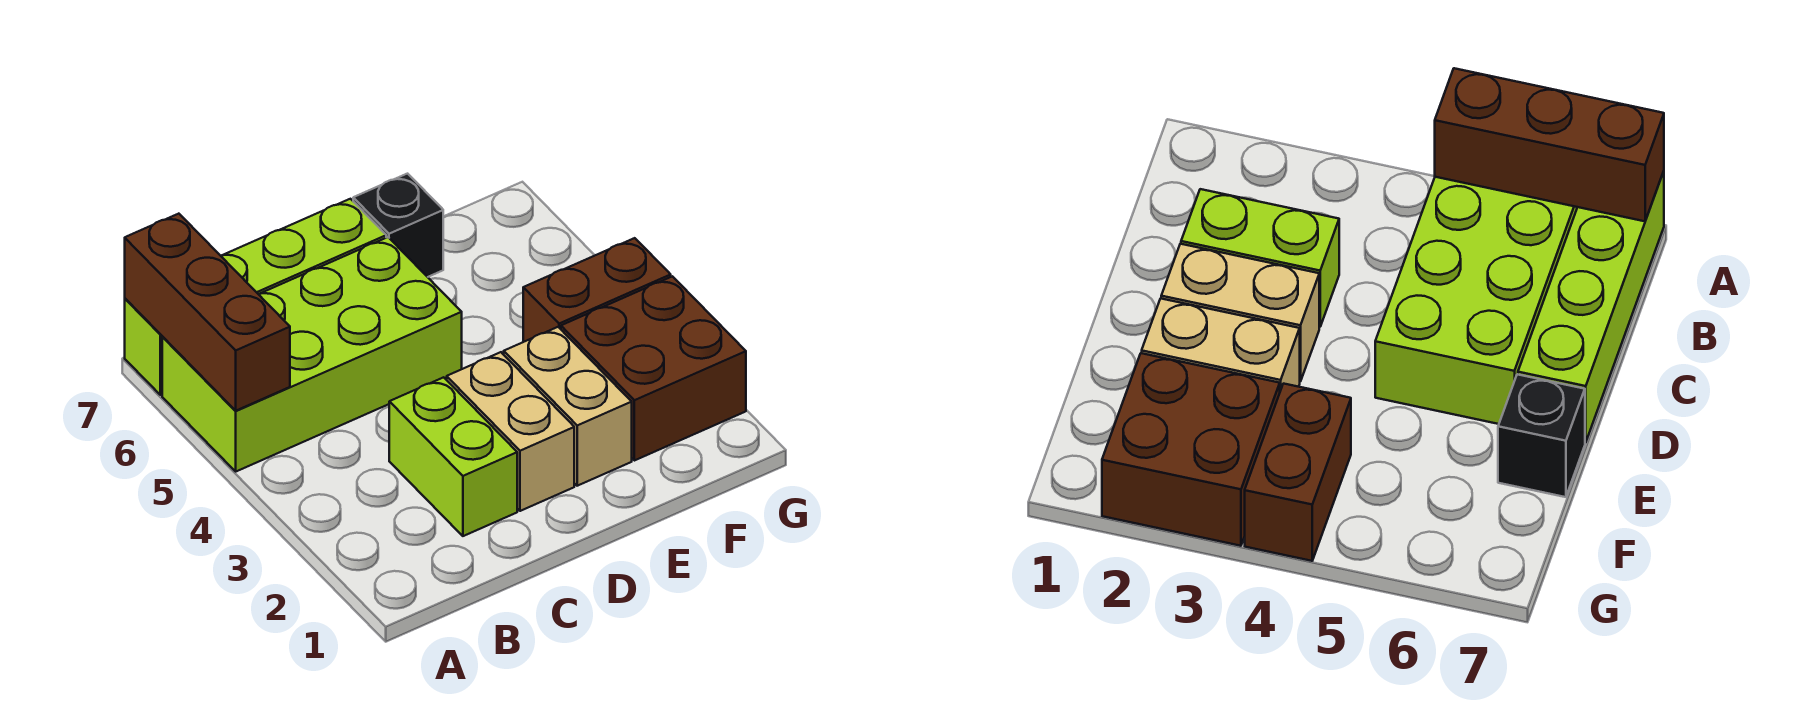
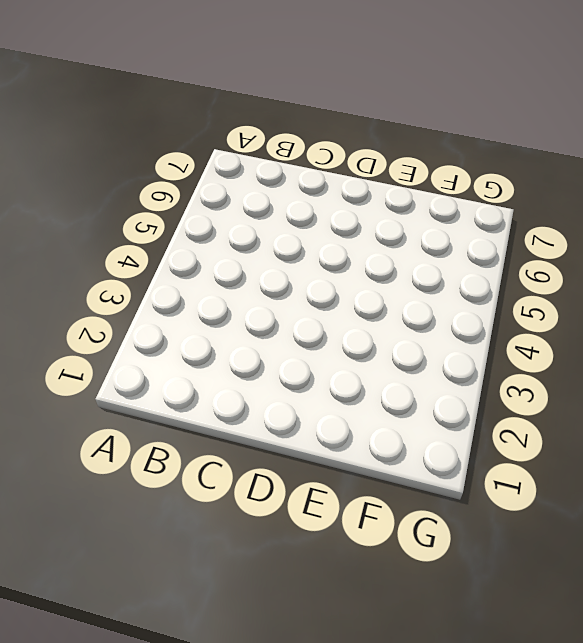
none -> lime 2x4 brick [162,237,462,471]
none -> lime 1x4 brick [125,199,386,395]

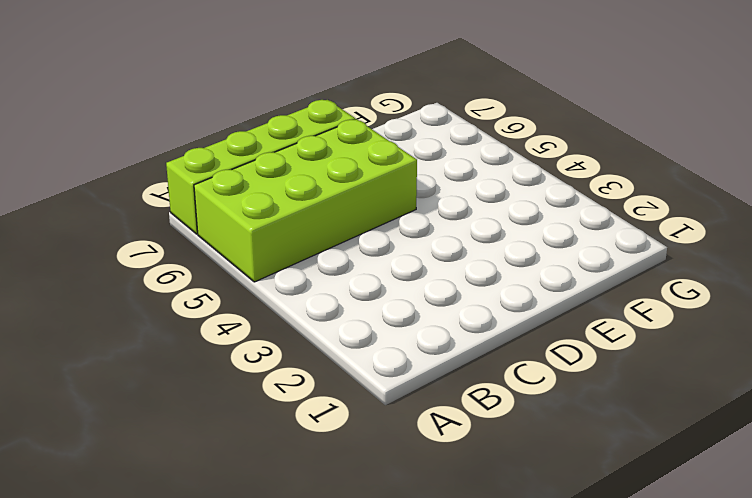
none -> lime 1x2 brick [389,377,517,536]
none -> tan 1x2 brick [447,352,574,511]

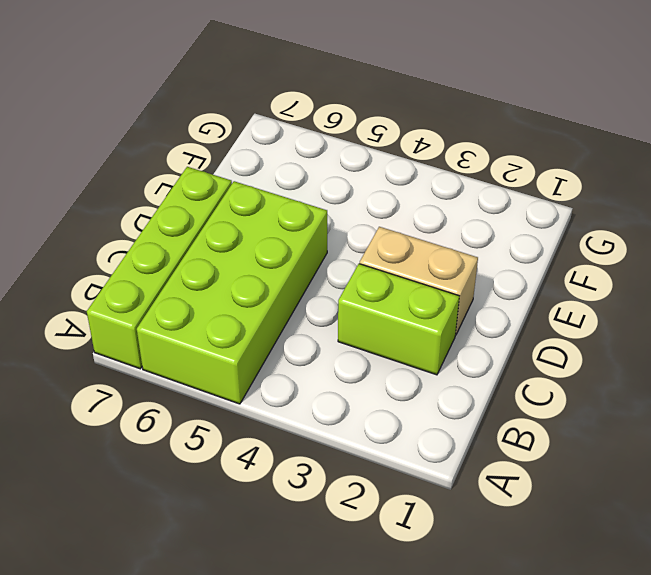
none -> tan 1x2 brick [504,327,632,486]
none -> black 1x1 brick [353,174,443,277]

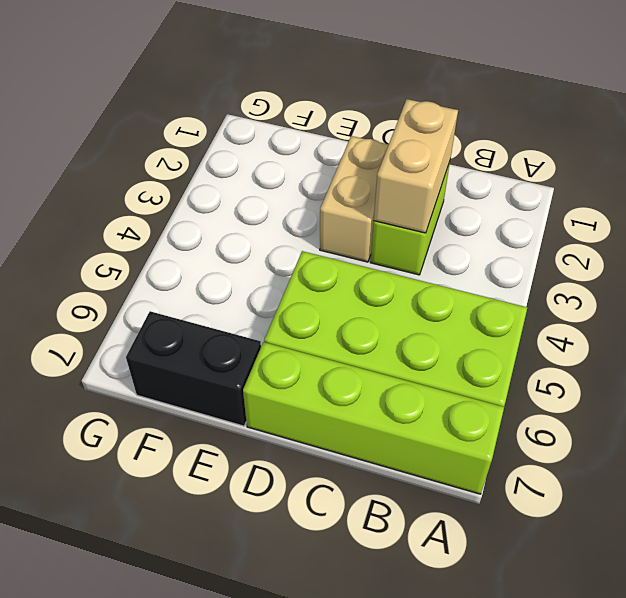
tan 1x2 brick [374,99,458,233] -> tan 1x2 brick moved to [504,327,632,486]
black 1x2 brick [126,311,261,426] -> black 1x1 brick [353,174,443,277]
none -> brown 2x2 brick [561,276,746,461]
none -> brown 1x2 brick [523,238,671,342]

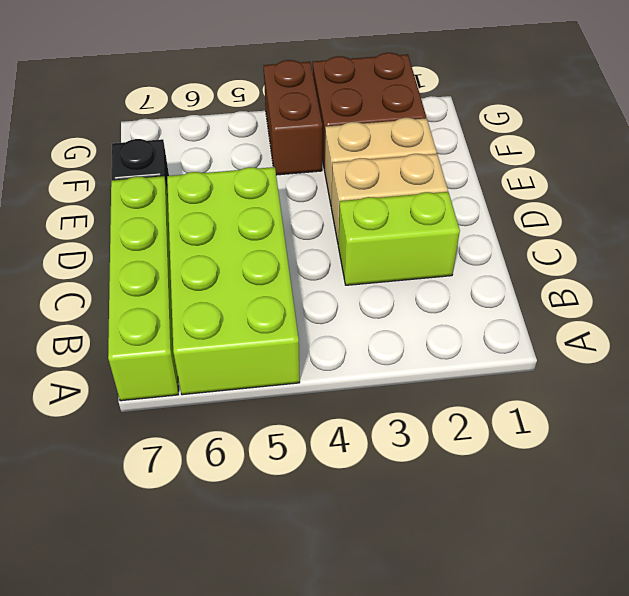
none -> brown 1x3 brick [125,214,290,411]

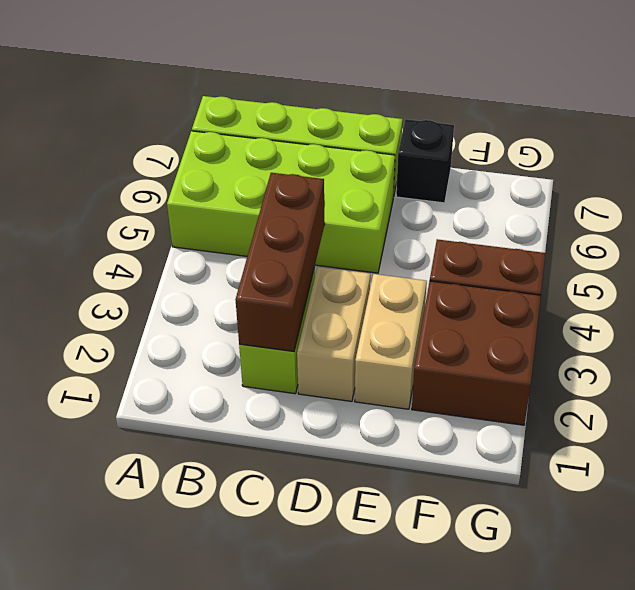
brown 1x3 brick [235,173,325,351] -> brown 1x3 brick moved to [125,214,290,411]

